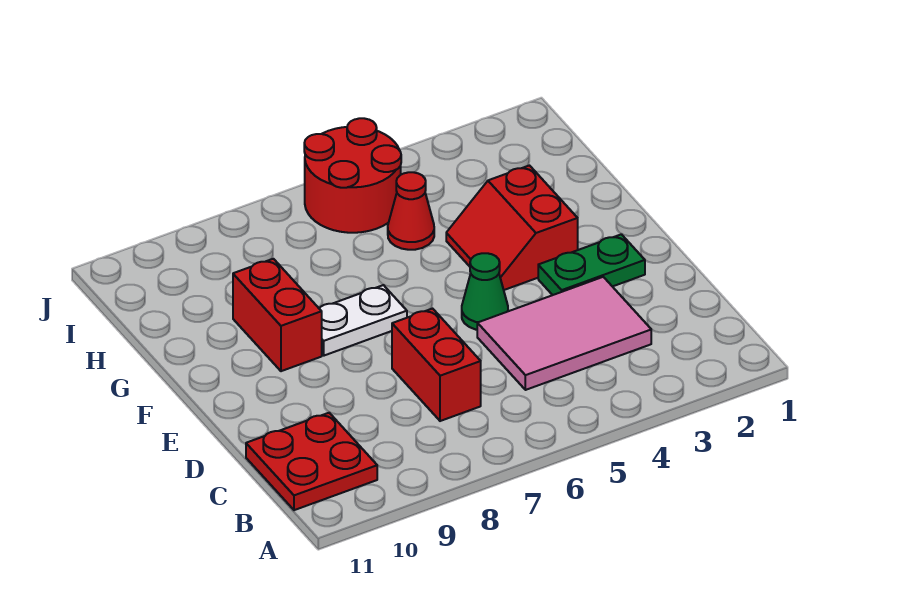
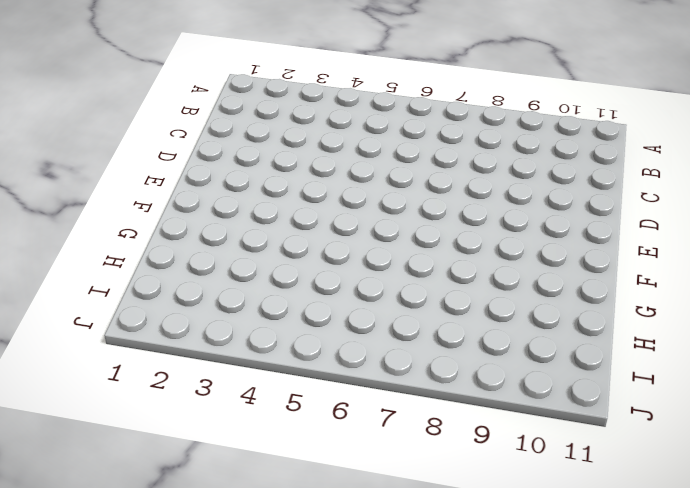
none -> red 2x2 plate [246,413,377,510]
none -> pink 2x3 tile [477,277,651,390]

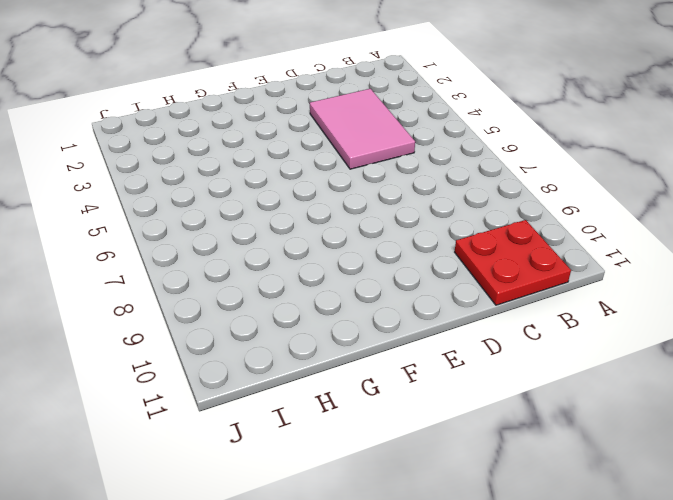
none -> red 1x2 brick [392,309,481,421]
none -> green 1x2 plate [538,234,645,295]

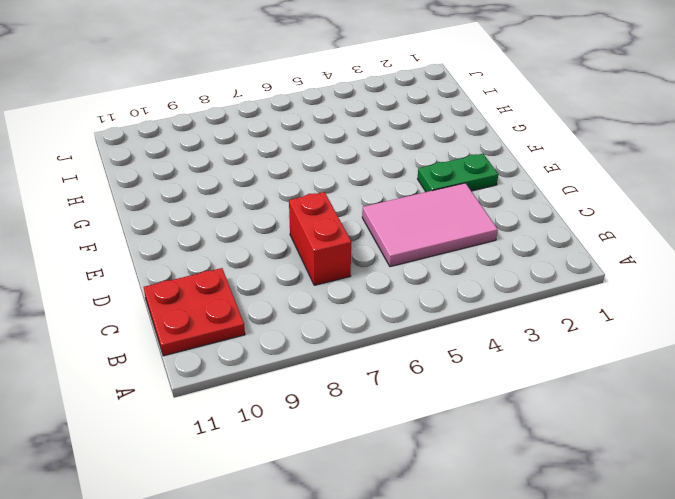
none -> green 1x1 cone [462,253,508,330]
none -> red 2x2 slope [446,165,578,290]

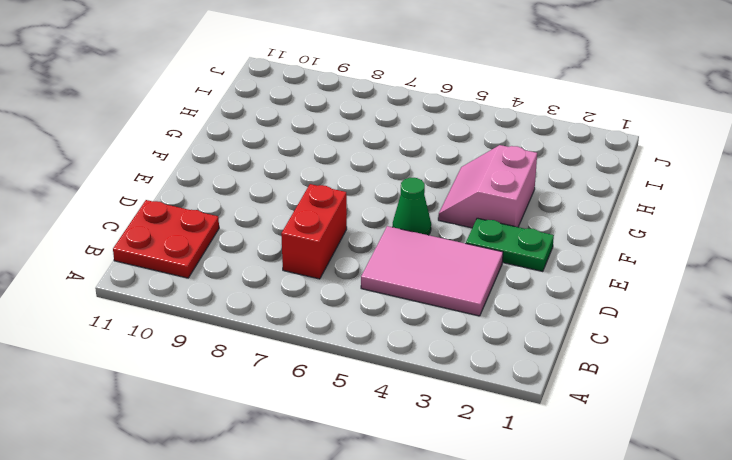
pink 2x2 slope [438,145,537,228] -> red 2x2 slope [446,165,578,290]
none -> white 1x2 plate [319,285,407,356]
none -> red 1x2 brick [233,259,322,371]

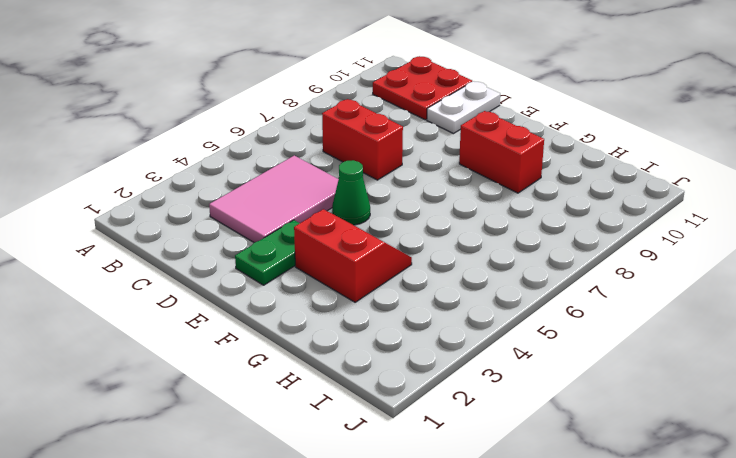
white 1x2 plate [427,81,500,134] -> white 1x2 plate moved to [319,285,407,356]
none -> red 1x1 cone [388,172,434,250]
none -> red 2x2 round brick [304,118,401,233]

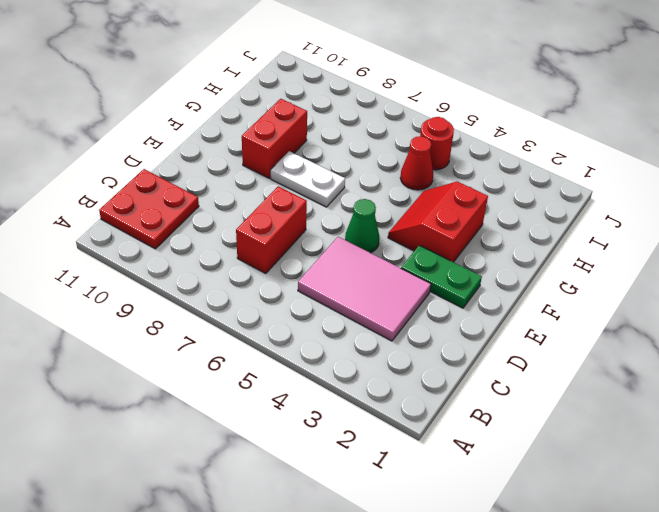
red 1x1 round brick [420,117,454,170] -> red 2x2 round brick [304,118,401,233]

